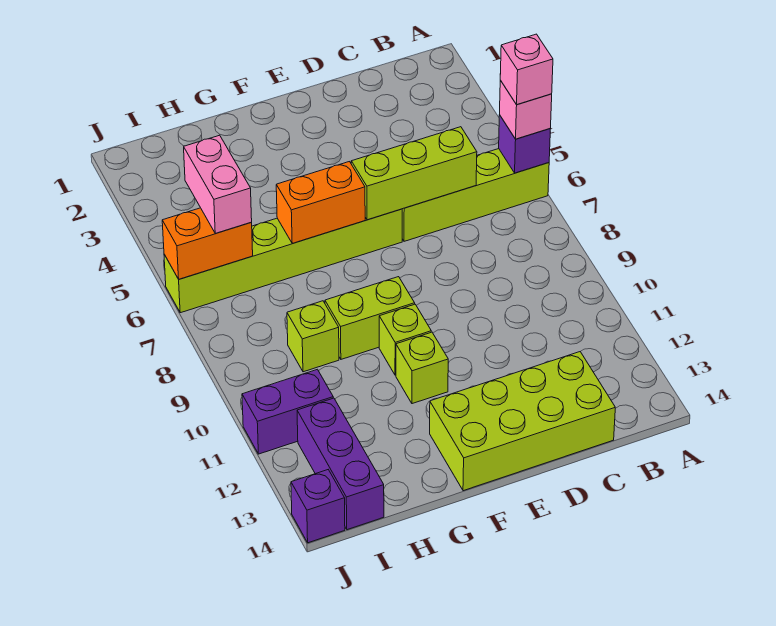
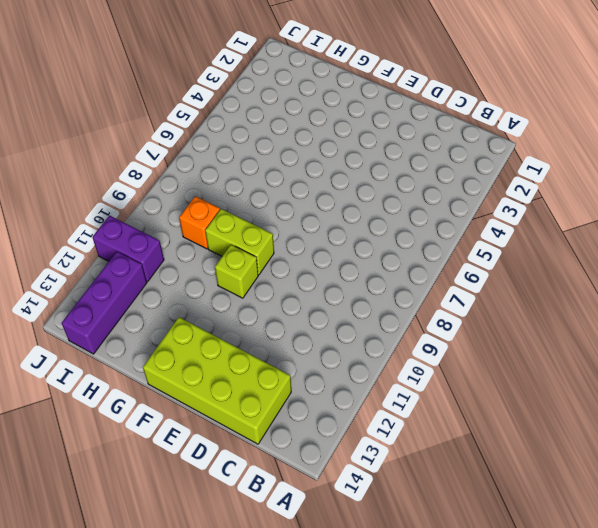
orange 1x1 brick [179,196,220,249] -> lime 1x1 brick [287,301,339,372]
none -> lime 1x4 brick [402,149,549,241]
none -> lime 1x6 brick [164,209,402,313]
none -> lime 1x1 brick [396,332,448,404]

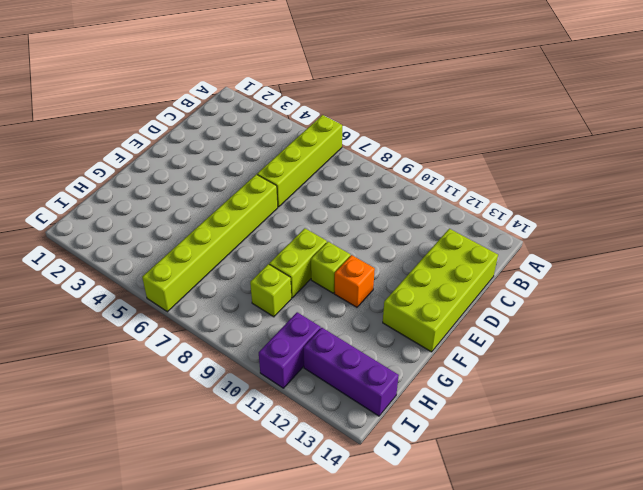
orange 1x1 brick [334,255,375,307] -> lime 1x1 brick [396,332,448,404]
none -> purple 1x1 brick [291,470,345,543]
none -> purple 1x1 brick [499,115,550,173]
none -> lime 1x3 brick [351,127,477,220]

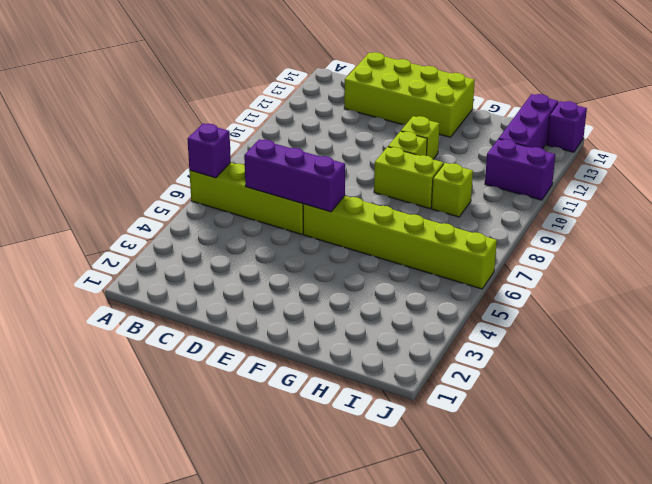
purple 1x3 brick [244,139,345,212] -> lime 1x3 brick [351,127,477,220]
none -> orange 1x2 brick [276,162,365,243]
none -> orange 1x2 brick [162,208,253,279]
none -> pink 1x1 brick [500,80,552,139]

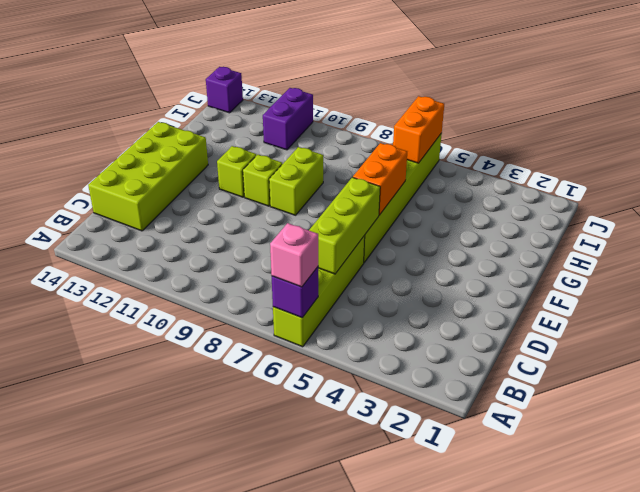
none -> lime 1x1 brick [287,301,339,372]
none -> purple 1x3 brick [297,398,384,530]
none -> pink 1x2 brick [184,135,252,233]

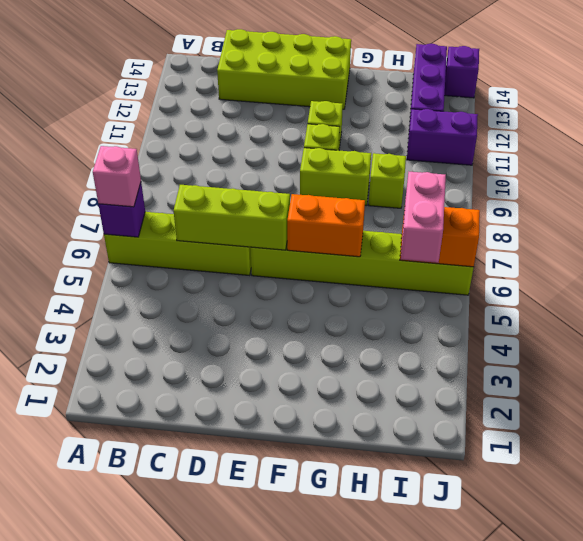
none -> pink 1x1 brick [500,34,553,105]

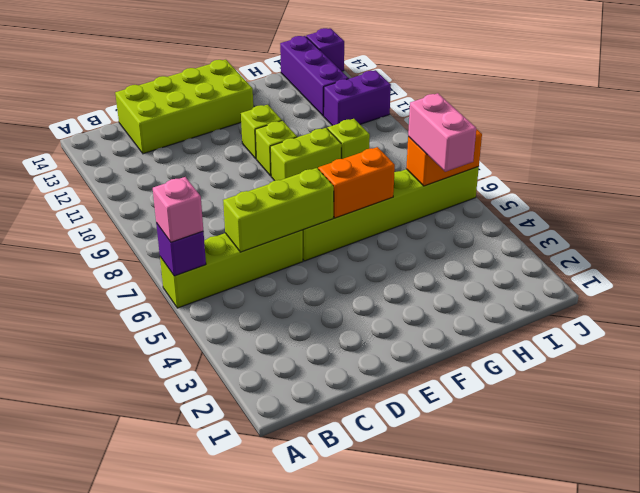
none -> pink 1x1 brick [500,34,553,105]

